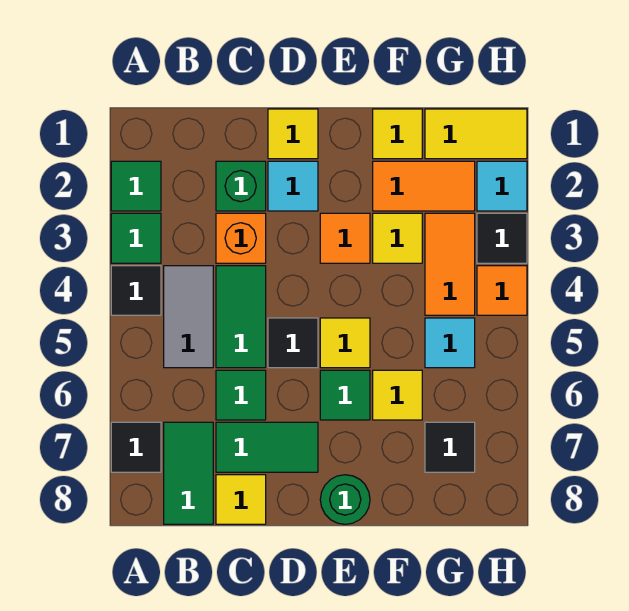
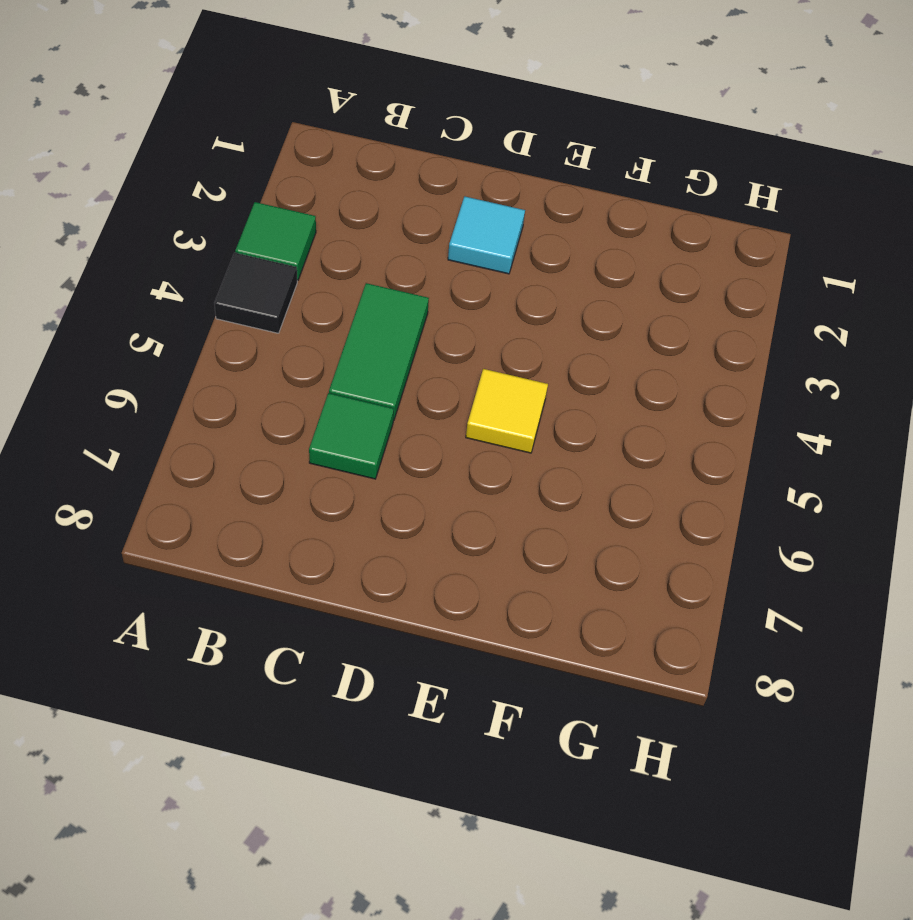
none -> green 1x1 tile [111,161,161,211]
none -> black 1x1 tile [111,422,161,472]
none -> grey 1x2 tile [164,266,213,368]
none -> green 1x2 tile [164,422,213,524]

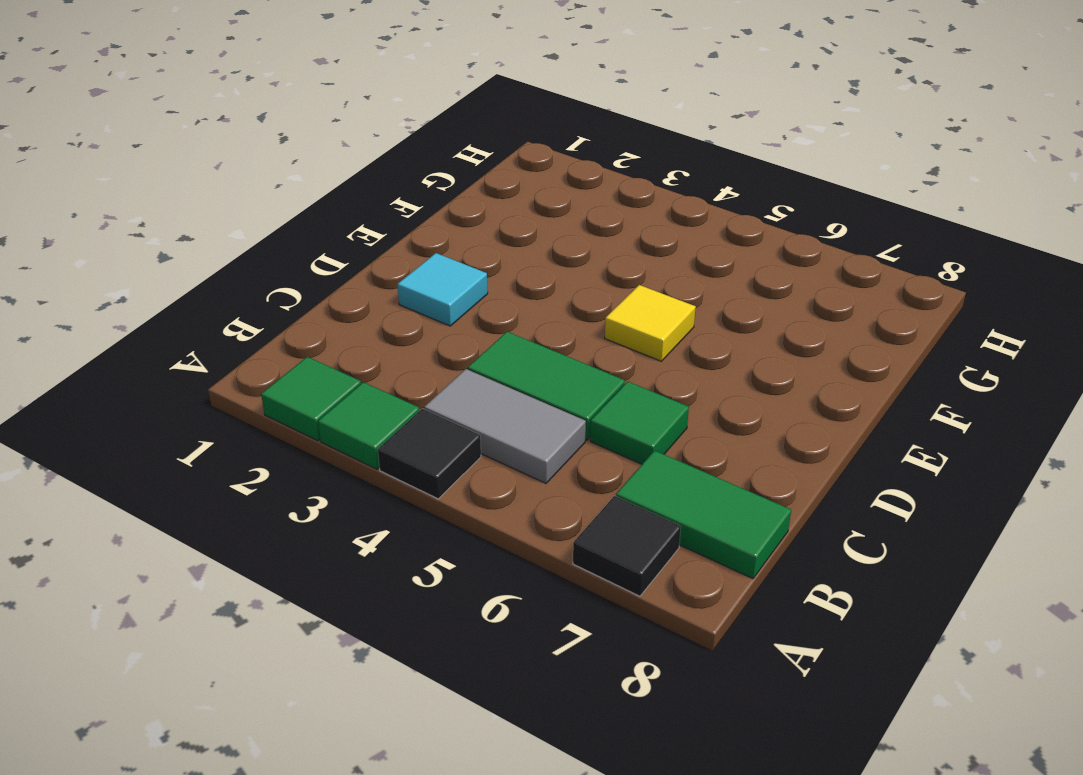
none -> green 1x1 brick [216,161,266,211]
none -> orange 1x1 brick [216,213,266,263]
none -> green 1x2 tile [216,422,318,472]
none -> yellow 1x1 tile [216,475,266,524]

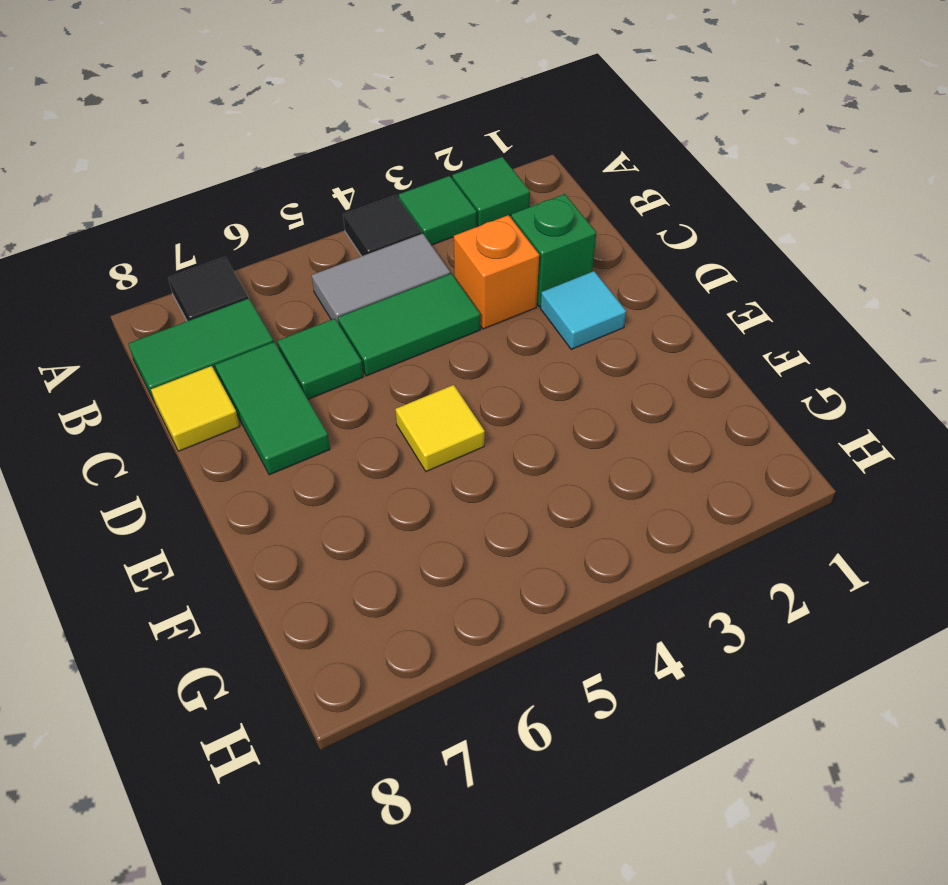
none -> yellow 1x1 tile [268,109,318,159]
none -> black 1x1 tile [268,318,318,368]
none -> orange 1x1 tile [320,213,370,263]
none -> green 1x1 tile [320,370,370,420]

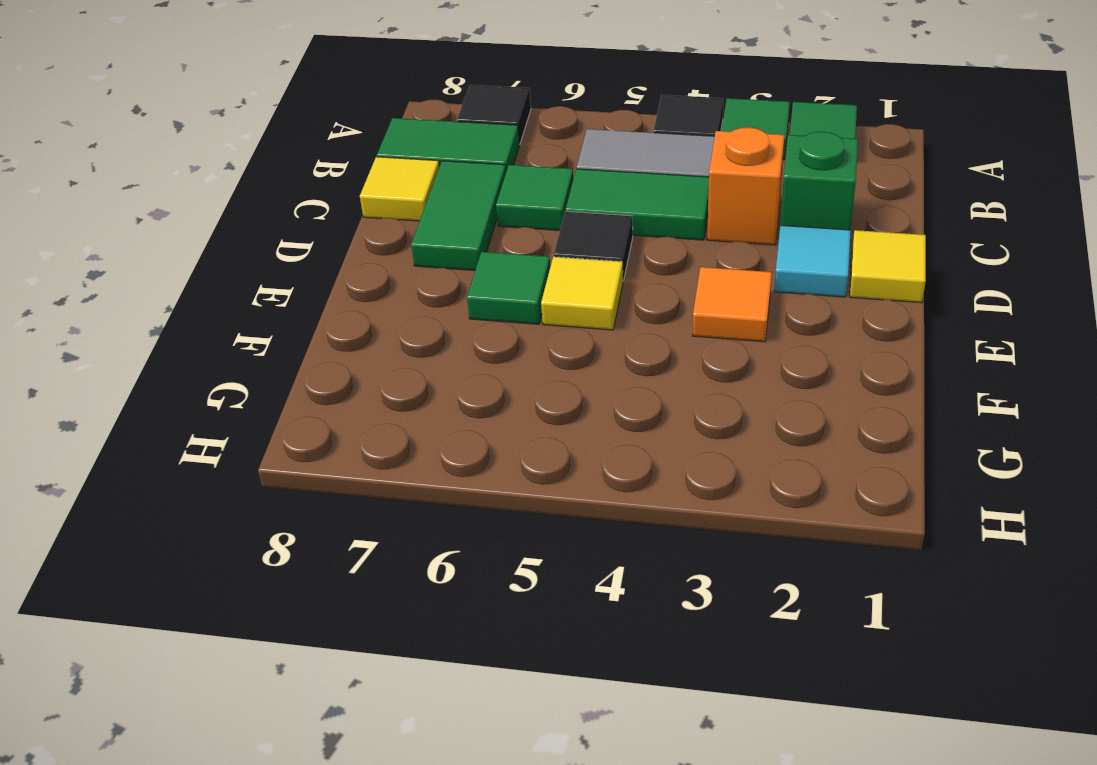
none -> green 1x1 round brick [320,475,370,524]
none -> yellow 1x1 tile [373,109,422,159]
none -> orange 1x2 tile [373,161,475,211]
none -> yellow 1x1 tile [373,213,422,263]

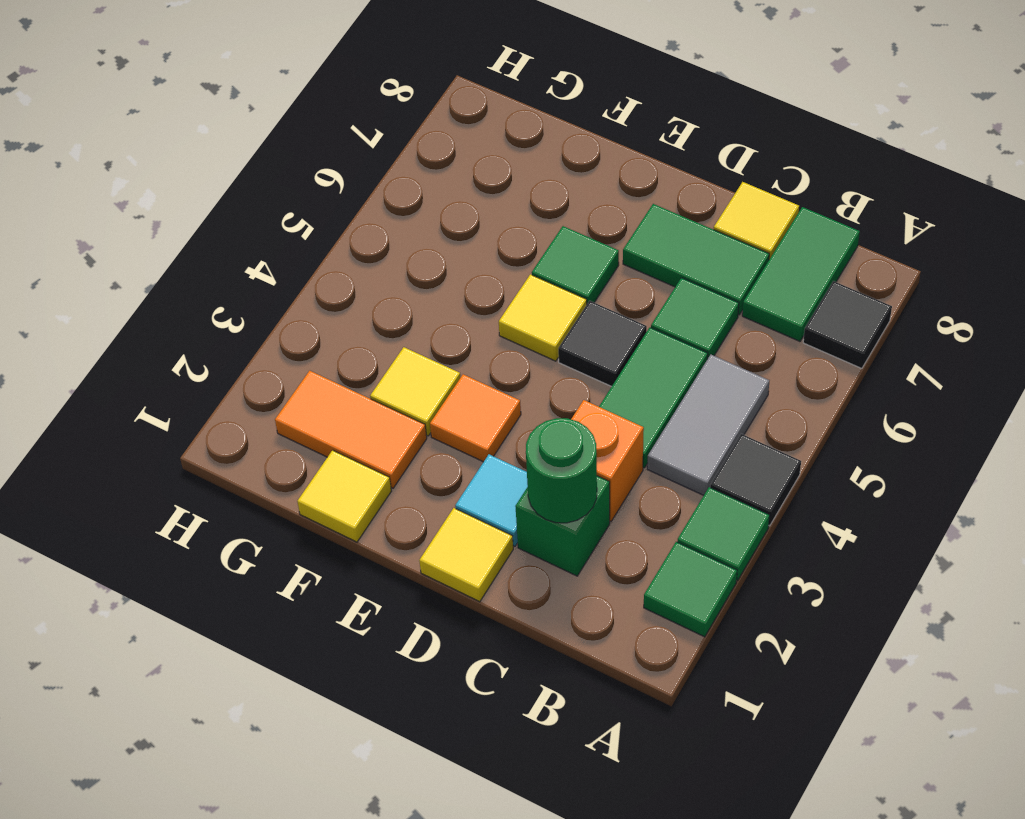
green 1x1 round brick [526,418,597,523] -> green 1x1 round brick moved to [320,475,370,524]
none -> yellow 1x1 tile [373,370,422,420]
none -> yellow 1x2 tile [425,109,527,159]
none -> orange 1x2 tile [425,213,475,315]
none -> cyan 1x1 tile [425,318,475,368]

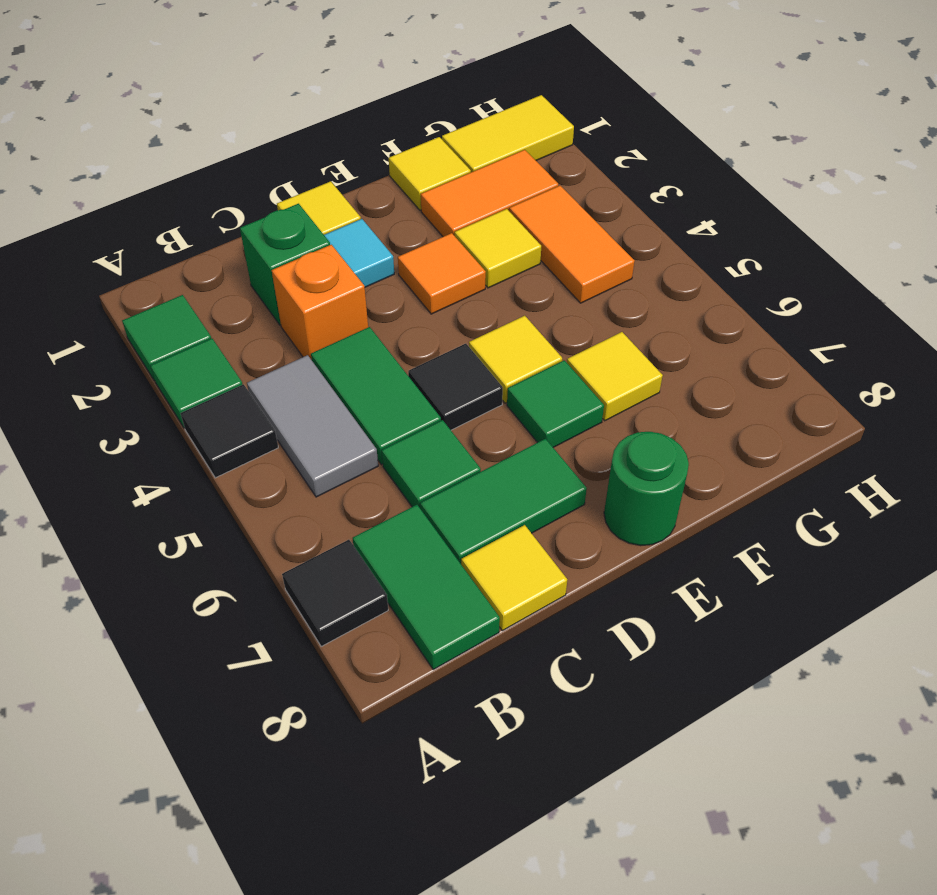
none -> cyan 1x1 tile [425,318,475,368]
none -> black 1x1 tile [425,422,475,472]
none -> cyan 1x1 tile [477,161,527,211]
none -> black 1x1 tile [477,213,527,263]

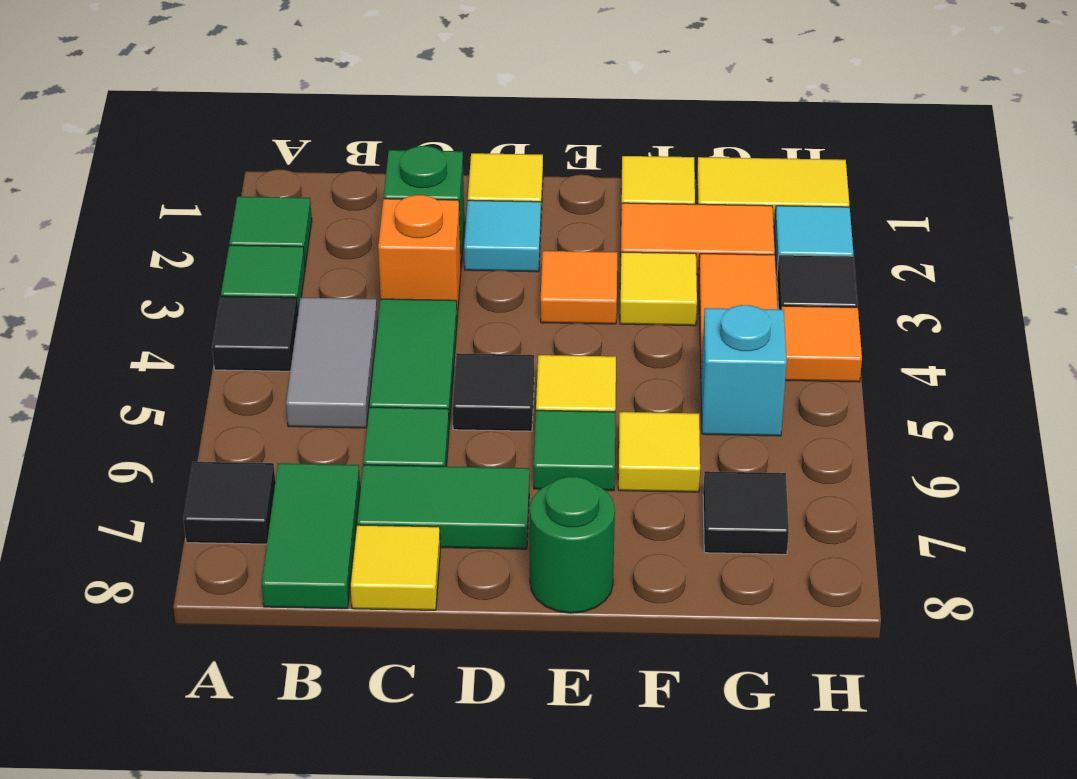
cyan 1x1 brick [701,305,787,436] -> cyan 1x1 tile [425,318,475,368]

